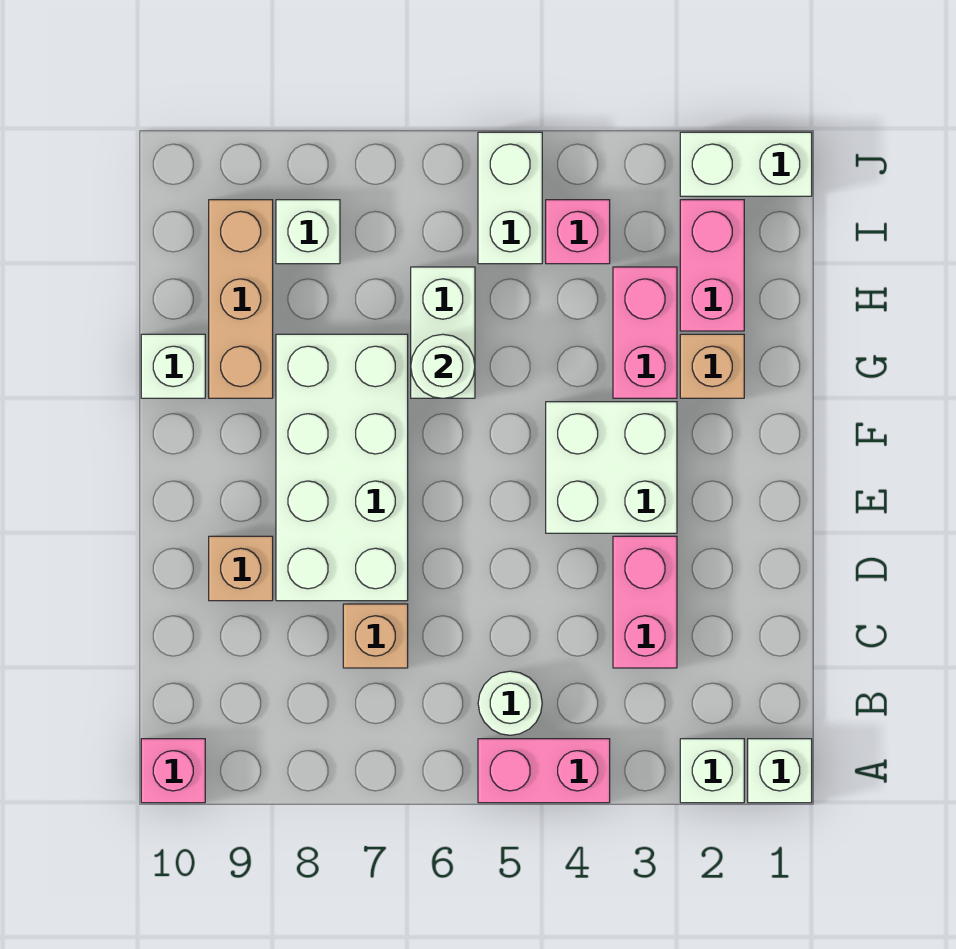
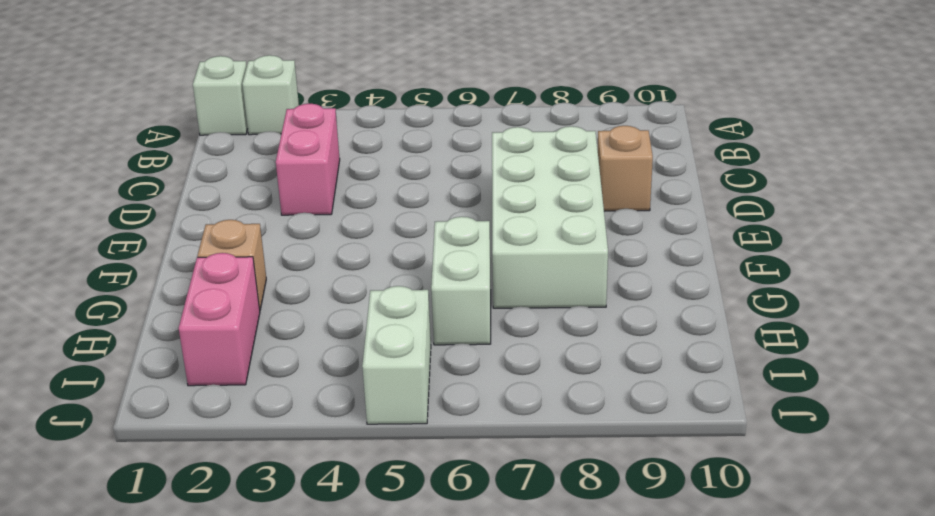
none -> pink 1x2 brick [478,739,610,803]
none -> pink 1x1 brick [141,739,205,803]
none -> white 1x1 round brick [478,671,542,735]

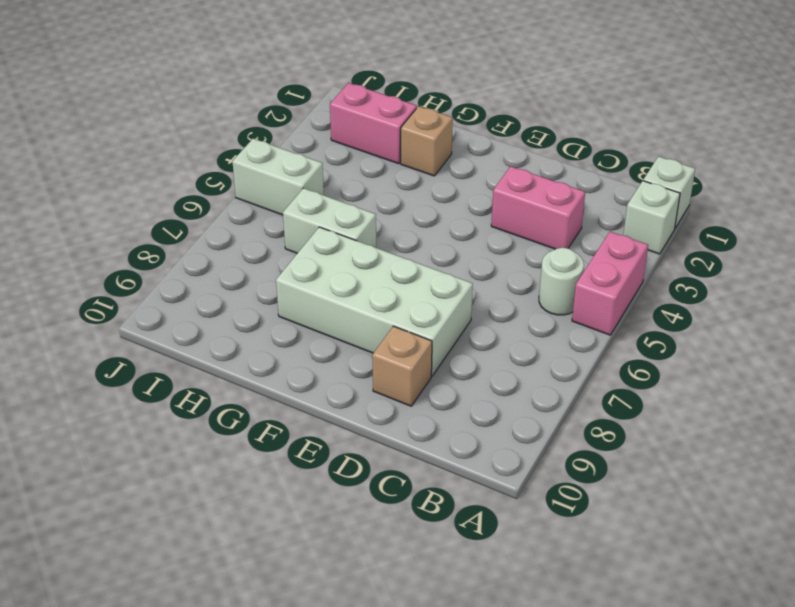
none -> pink 1x1 brick [141,739,205,803]
none -> tan 1x1 brick [343,604,408,668]
none -> white 2x2 brick [546,402,677,533]

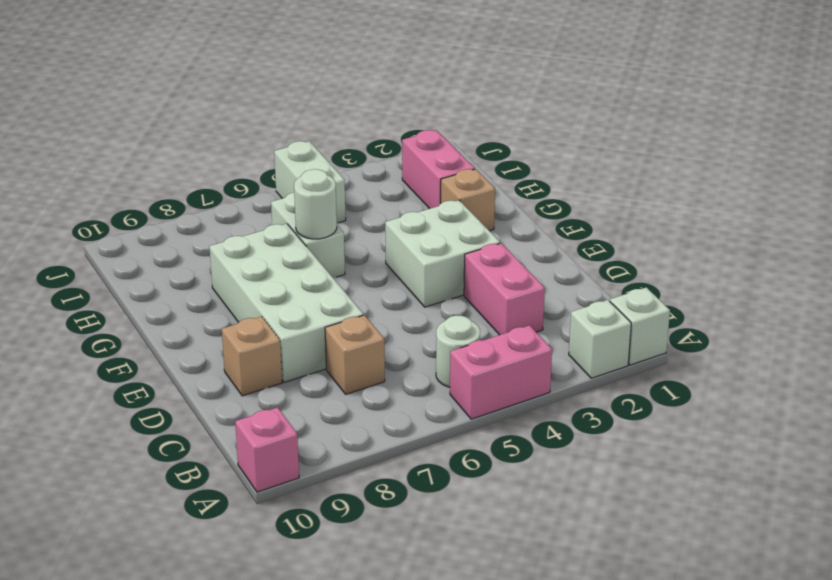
none -> pink 1x2 brick [613,267,677,398]
none -> tan 1x3 brick [209,200,273,398]
none -> white 1x1 brick [141,334,205,398]

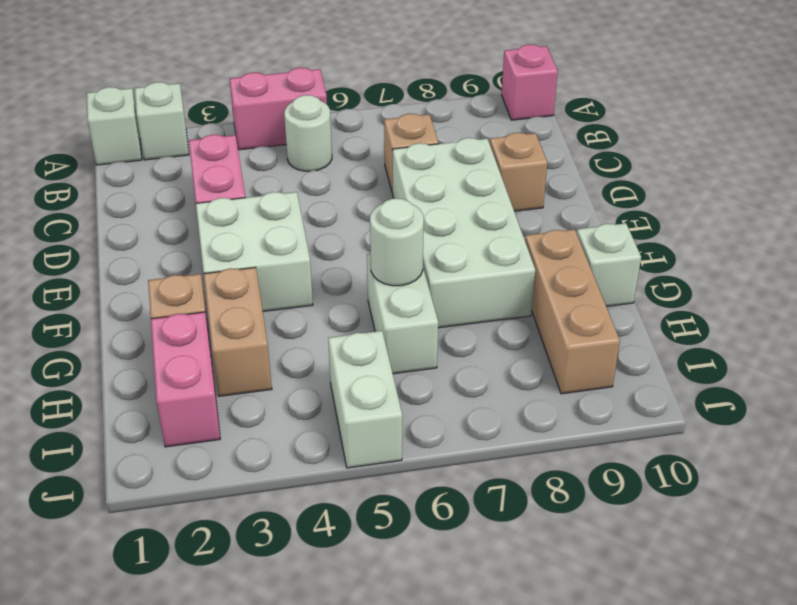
tan 1x2 brick [204,267,272,396] -> pink 1x2 brick [613,267,677,398]
none -> pink 1x1 brick [546,200,610,264]
none -> white 1x1 brick [276,200,340,264]
none -> white 1x2 brick [680,132,812,196]

